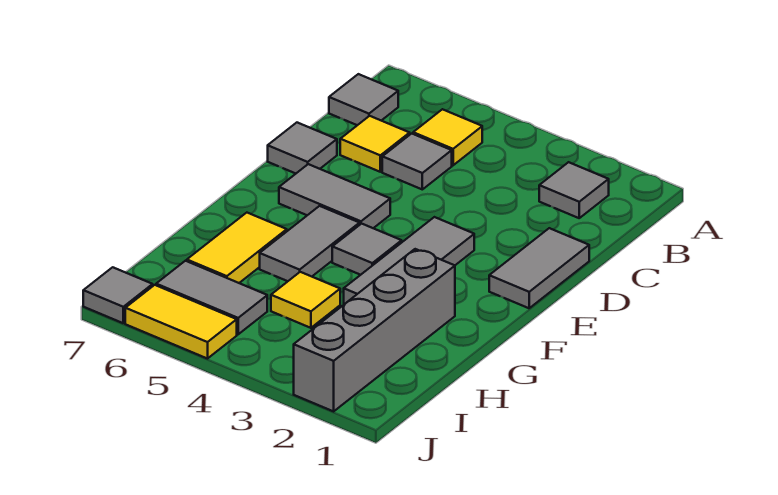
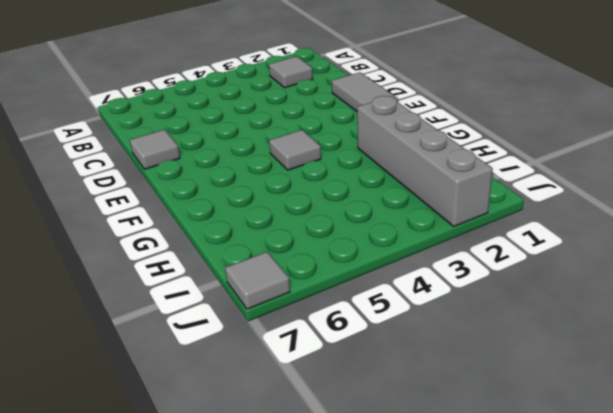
none -> yellow 1x1 tile [413,109,482,165]
none -> grey 1x1 tile [329,74,398,125]
none -> grey 1x1 tile [382,134,452,189]

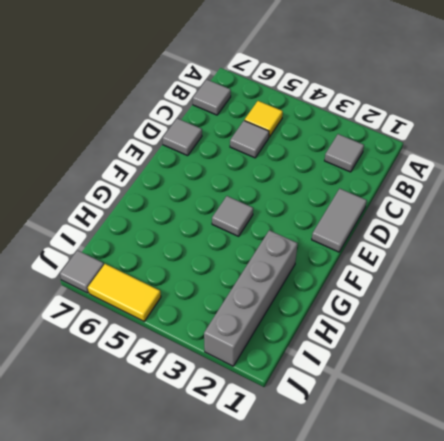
none -> yellow 1x1 tile [340,116,410,172]
none -> grey 1x3 tile [344,217,474,304]
none -> grey 1x2 tile [279,164,390,228]

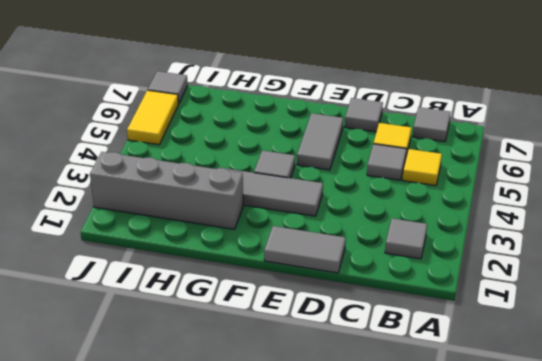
none -> grey 1x2 tile [260,206,360,281]
none -> yellow 1x2 tile [187,213,287,283]
none -> yellow 1x1 tile [271,272,340,328]

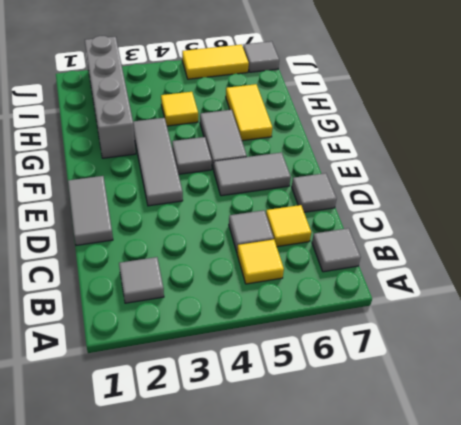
none -> grey 1x2 tile [156,261,267,334]

